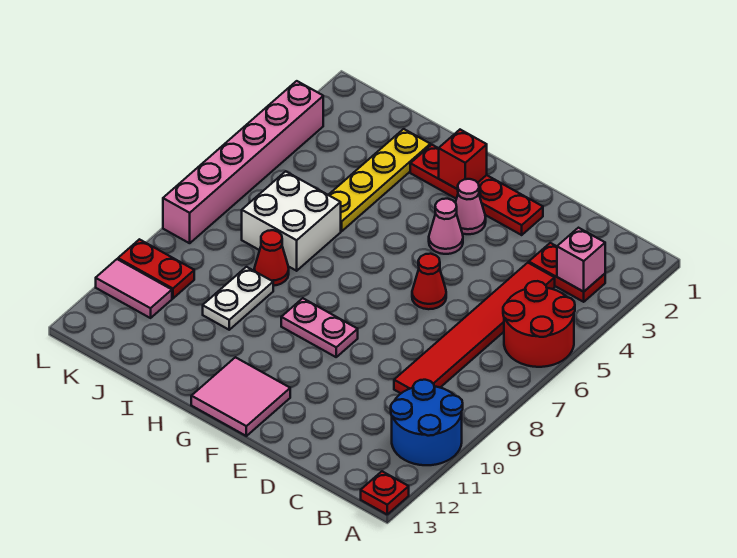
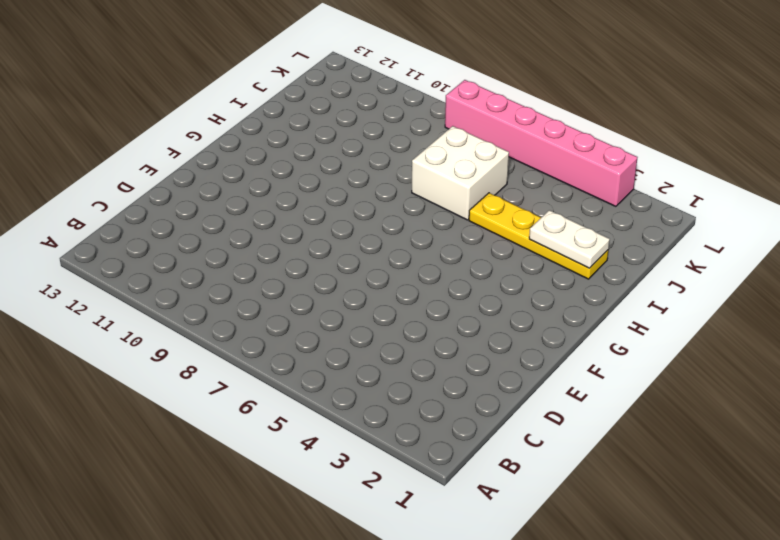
white 1x2 plate [529,210,610,268] -> white 1x2 plate moved to [203,267,273,330]
none -> red 2x2 round brick [503,281,575,367]
none -> blue 2x2 round brick [391,380,463,465]
none -> red 1x1 plate [361,471,409,514]

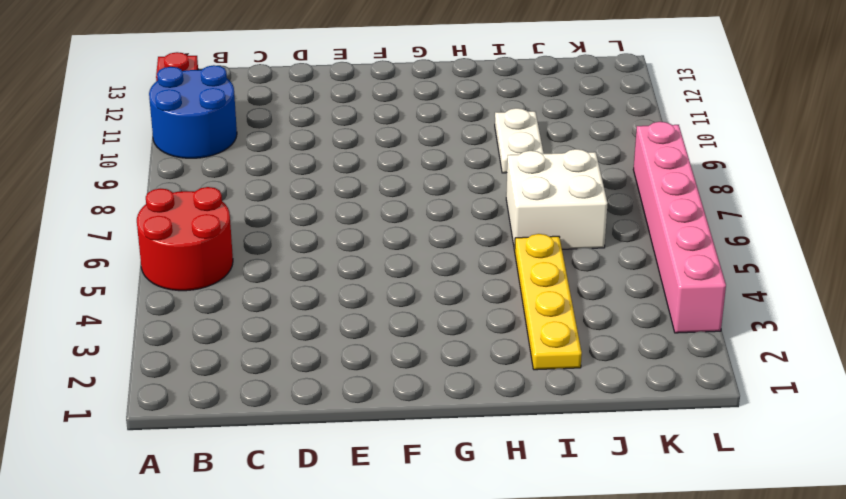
none -> red 1x2 plate [529,243,605,302]
none -> red 1x6 tile [394,263,555,393]
none -> red 1x4 plate [410,145,543,235]

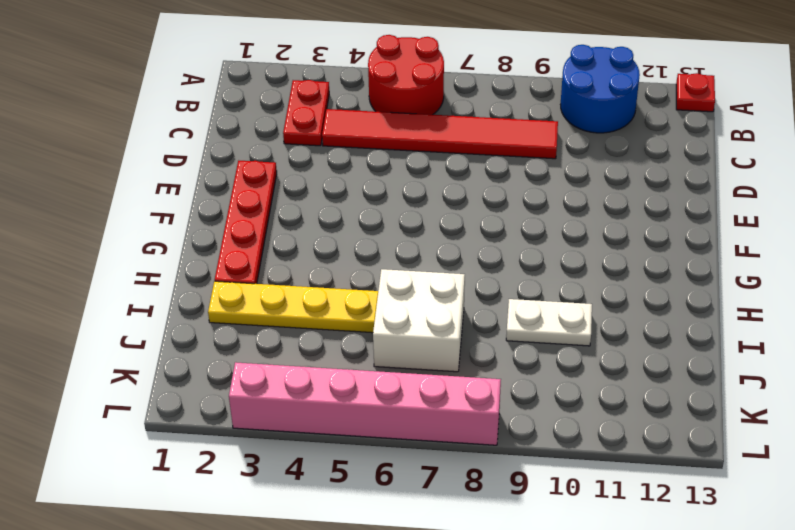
none -> red 1x1 cone [412,254,446,309]
none -> pink 1x1 cone [455,179,486,234]
none -> pink 1x1 cone [429,199,463,254]

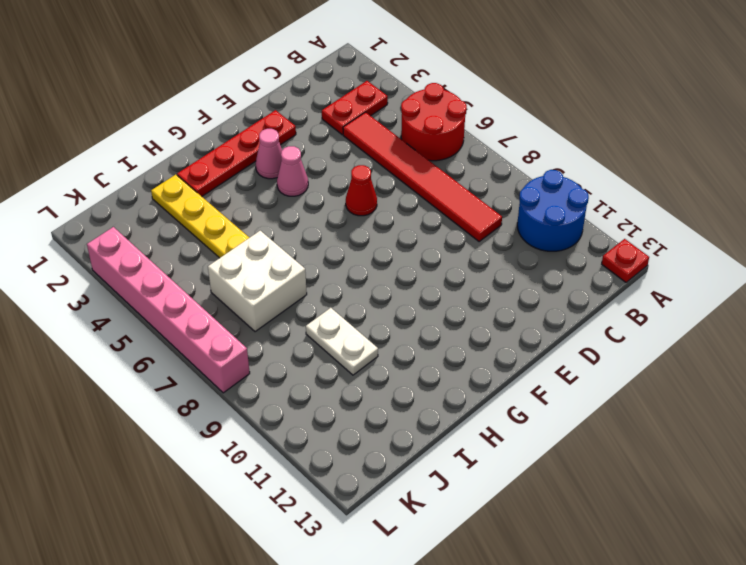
none -> pink 1x2 plate [281,298,358,357]
none -> pink 2x2 tile [191,357,290,436]
none -> red 1x1 cone [254,230,289,286]

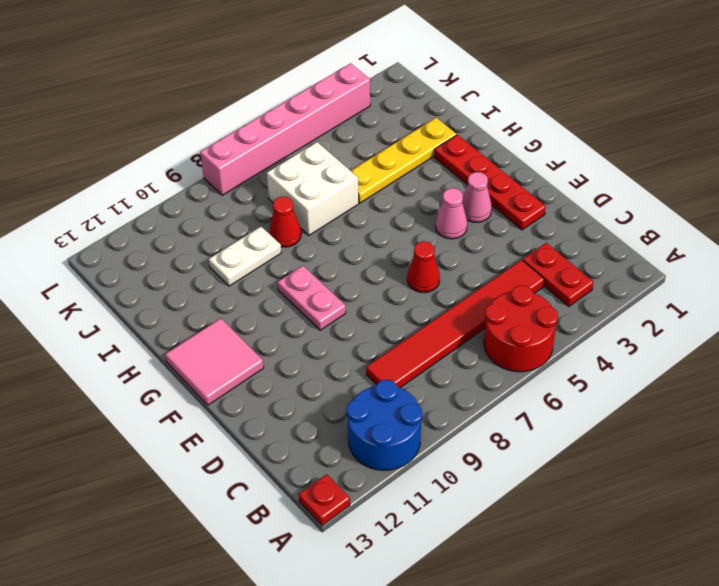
none -> red 1x2 plate [118,239,194,298]
none -> pink 1x2 tile [96,259,172,318]
none -> pink 1x1 brick [557,228,605,292]

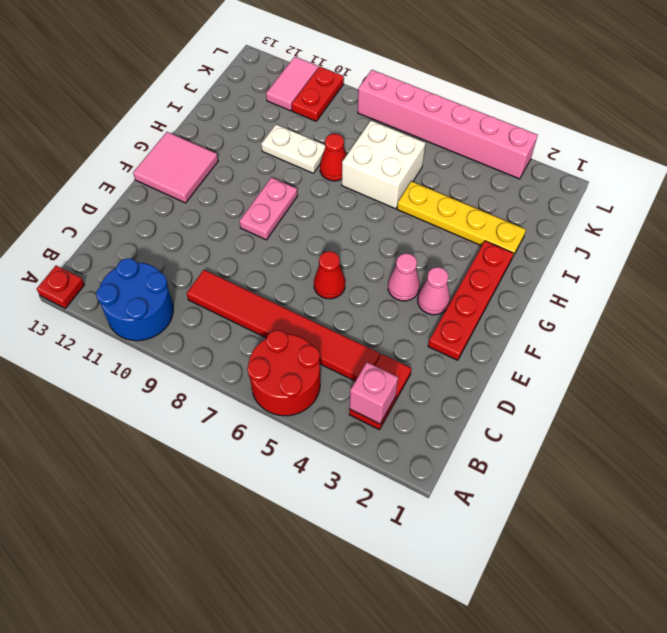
none -> red 1x1 brick [439,130,487,189]

